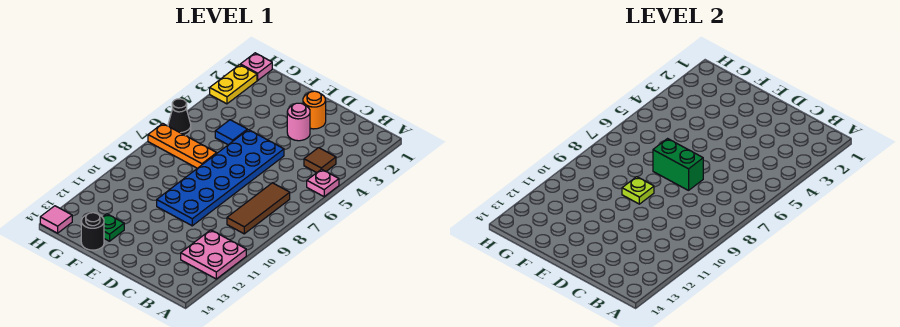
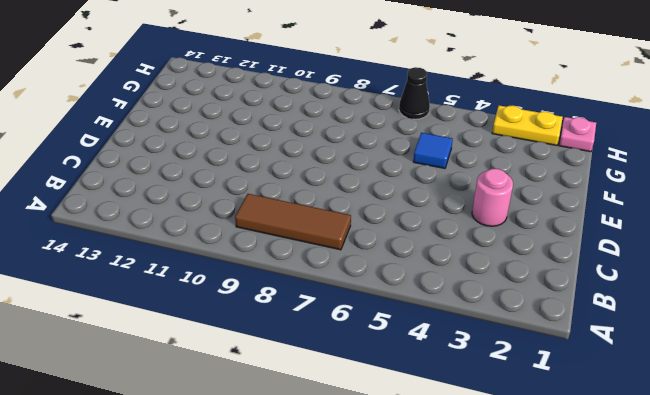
none -> pink 1x1 plate [307,169,339,197]
none -> pink 2x2 plate [181,230,246,279]
none -> brown 1x1 tile [304,148,336,173]

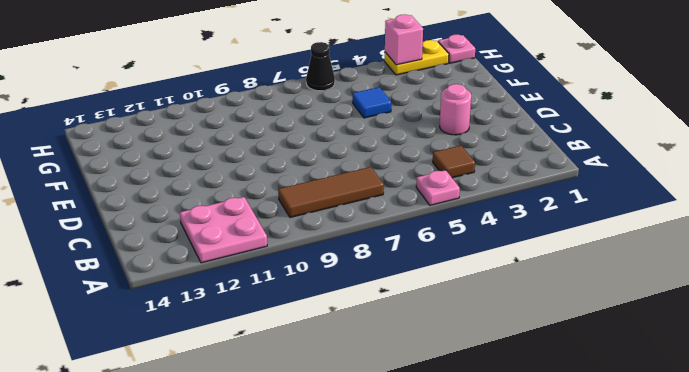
pink 1x1 brick [385,15,423,65] -> none
none -> orange 1x1 round brick [303,91,326,129]
none -> blue 2x6 plate [157,130,284,226]
none -> orange 1x3 plate [148,123,217,168]

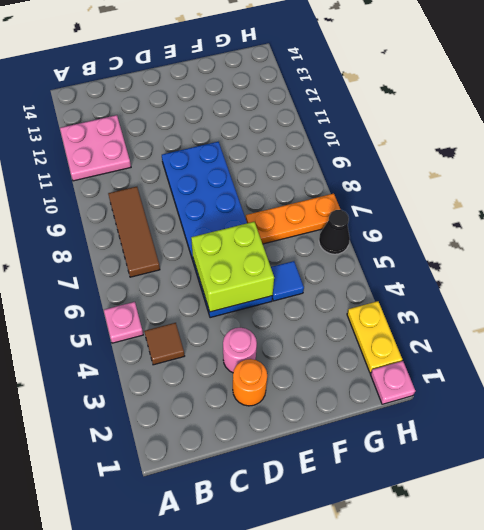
lime 2x2 brick [191,222,274,312] -> none
none -> green 1x1 plate [103,214,124,241]
none -> black 1x1 round brick [81,213,104,250]
none -> pink 1x1 tile [40,206,72,233]

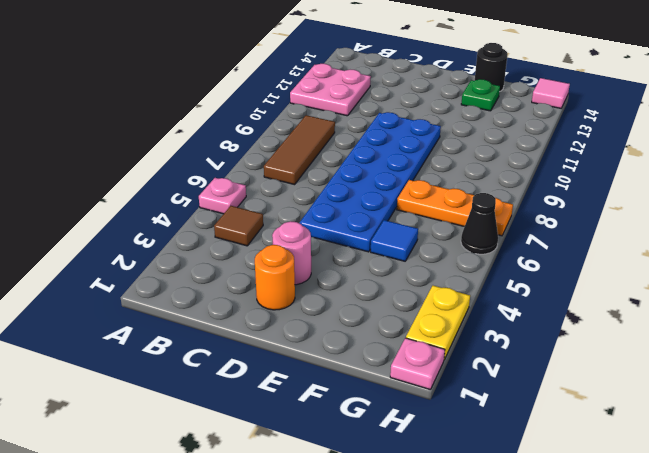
none -> green 1x2 brick [653,139,703,190]
none -> lime 1x1 plate [622,177,654,204]

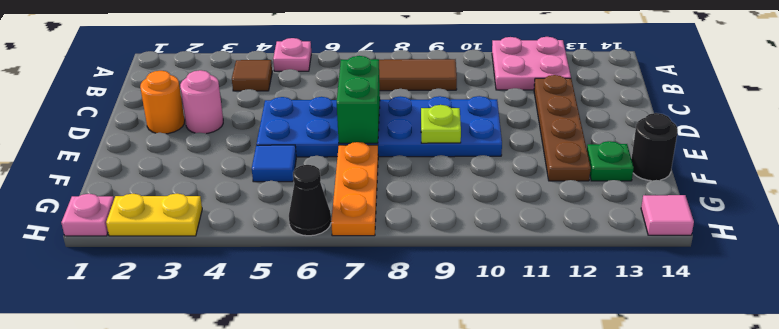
brown 1x4 plate [534,75,591,181] -> none

